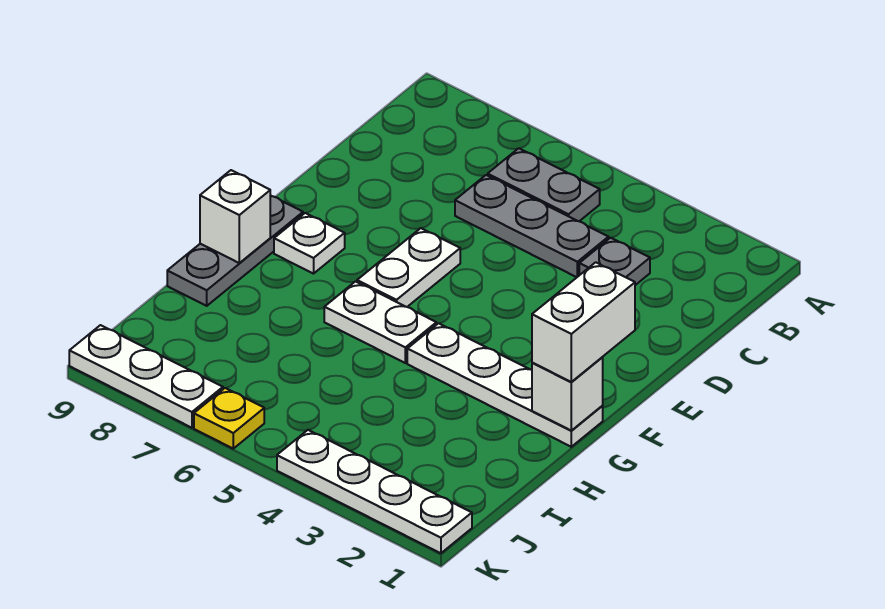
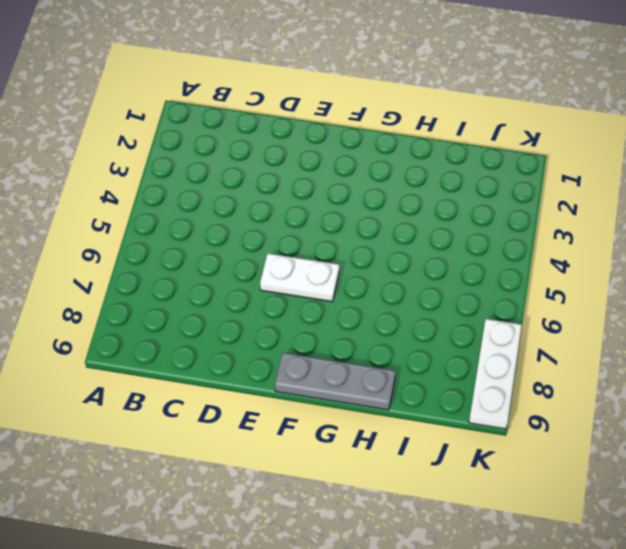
none -> grey 1x2 plate [488,148,600,221]
none -> grey 1x1 plate [579,238,650,285]
none -> grey 1x3 plate [455,175,609,277]

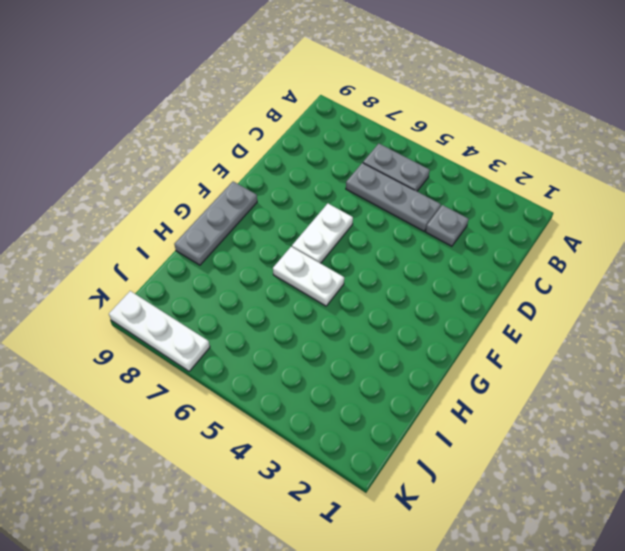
none -> white 1x1 plate [274,213,345,274]
none -> white 1x4 plate [407,323,603,447]
none -> white 1x4 plate [277,430,472,553]

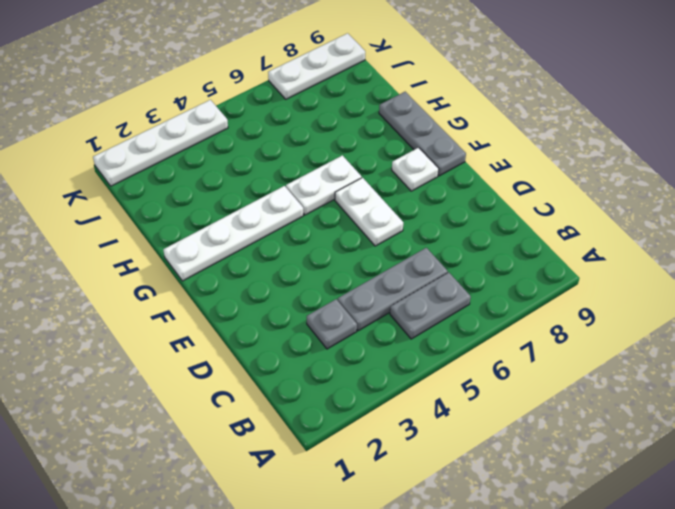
none -> yellow 1x1 plate [194,388,264,448]
none -> white 1x1 brick [532,358,603,431]
none -> white 1x1 brick [200,170,270,263]

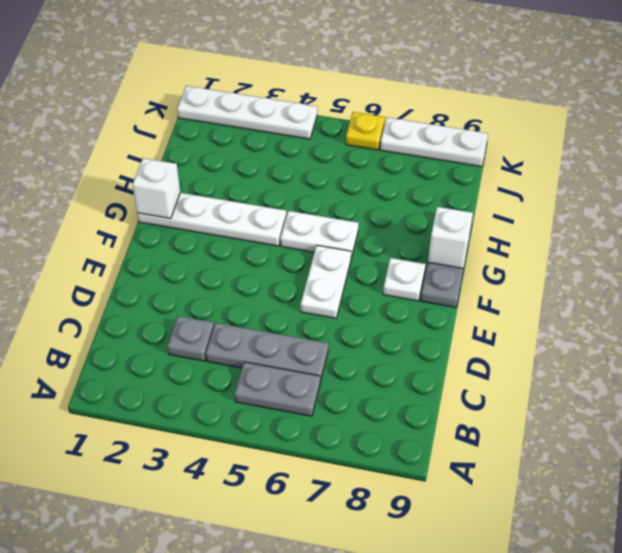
none -> white 1x2 brick [532,262,635,382]

